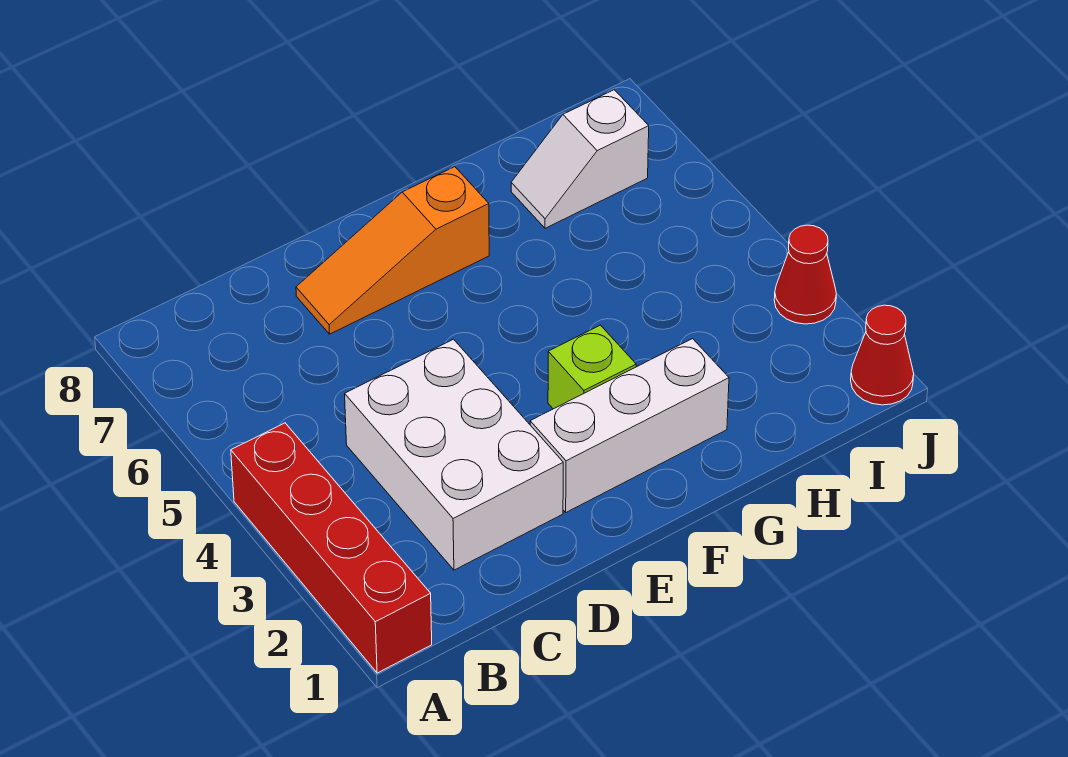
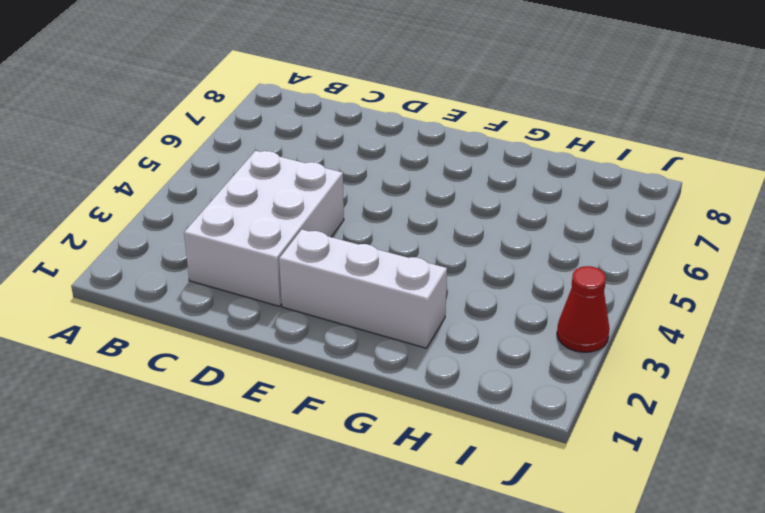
none -> red 1x4 brick [231,423,432,673]
none -> orange 1x3 slope [296,167,489,334]

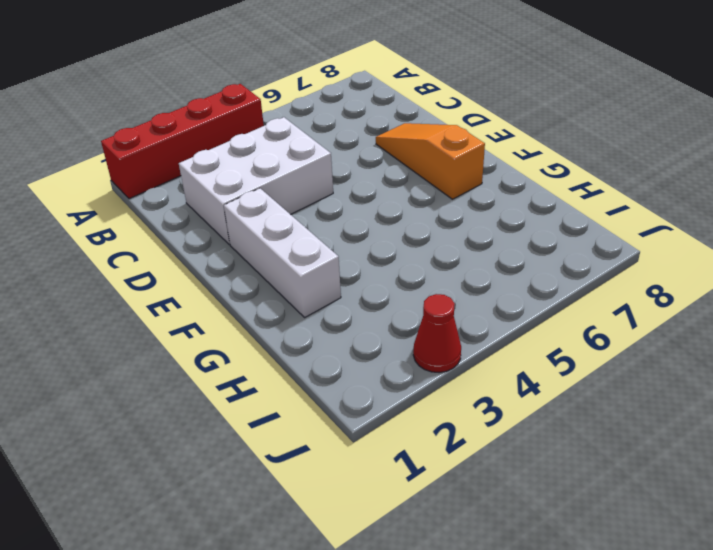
none -> lime 1x1 brick [548,325,636,409]
none -> white 1x2 slope [511,90,649,228]

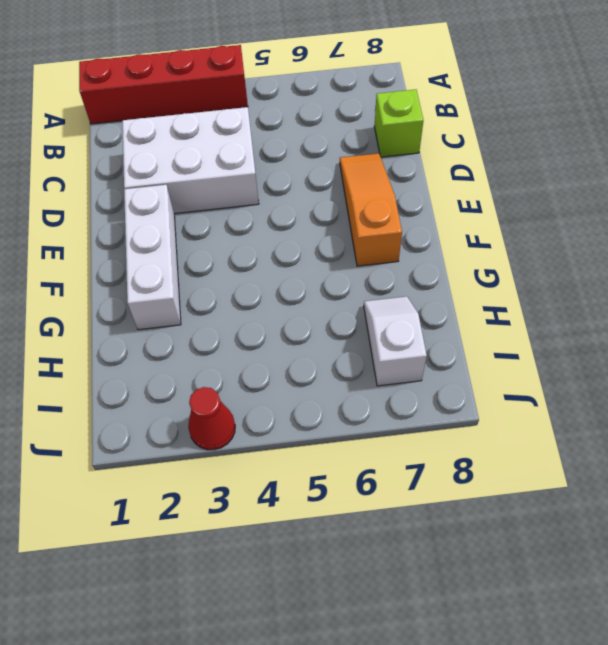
lime 1x1 brick [374,89,423,157] -> lime 1x1 brick moved to [548,325,636,409]
none -> red 1x1 cone [851,305,914,405]

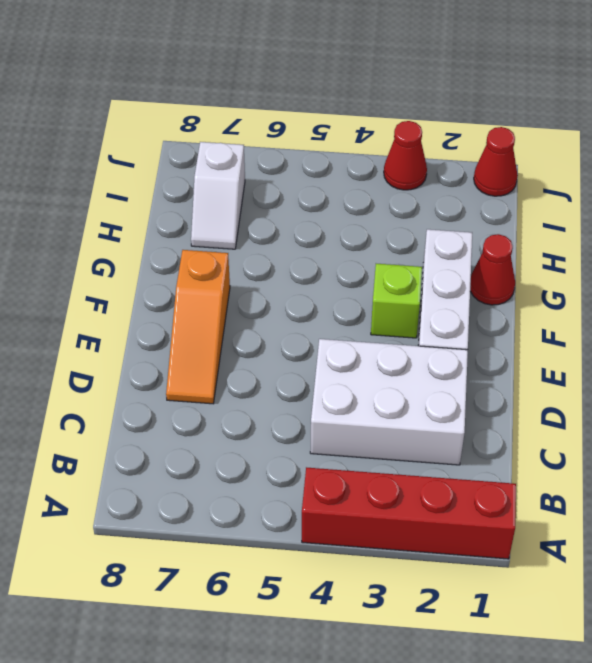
red 1x1 cone [470,234,515,305] -> none

